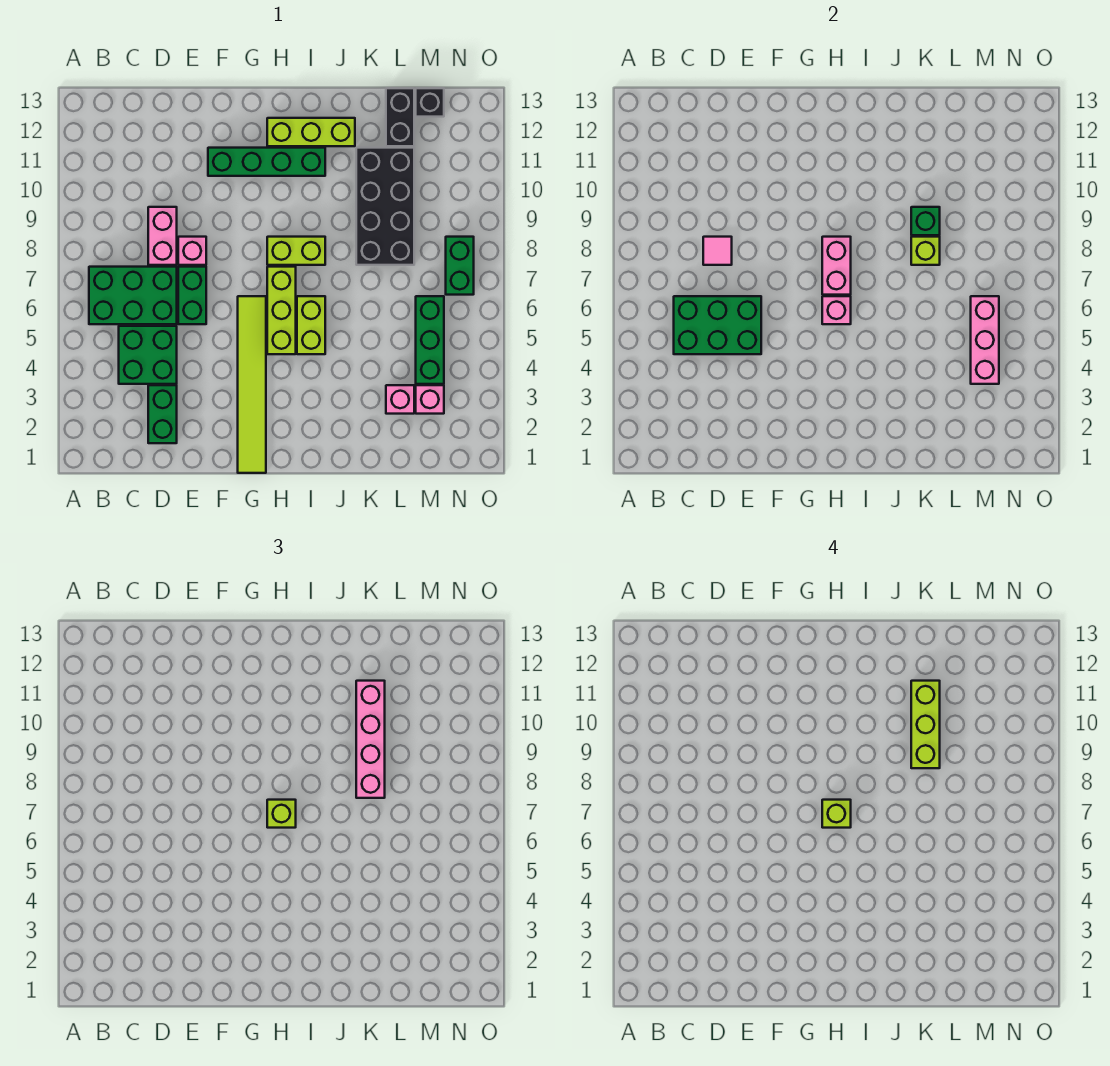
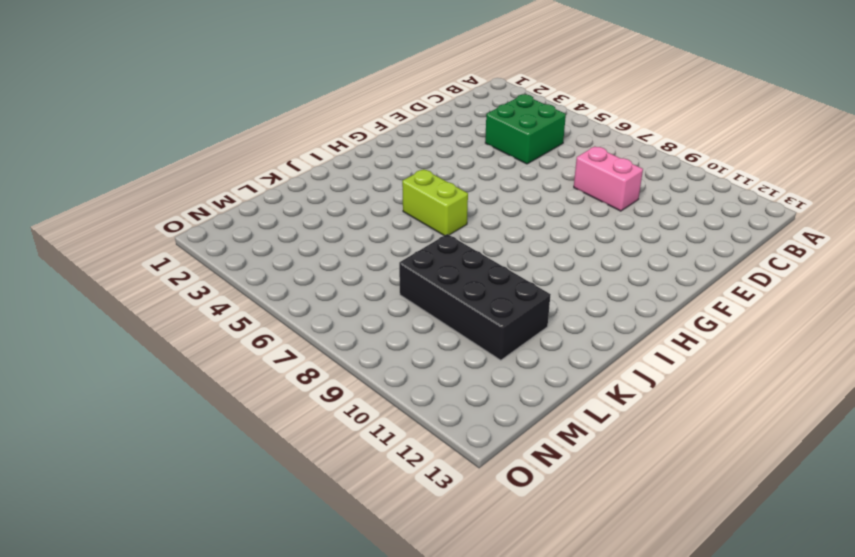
none -> green 2x3 brick [89,267,177,324]
none -> green 1x2 brick [148,385,177,443]
none -> green 1x2 brick [178,267,206,324]
none -> pink 1x1 brick [178,237,206,265]

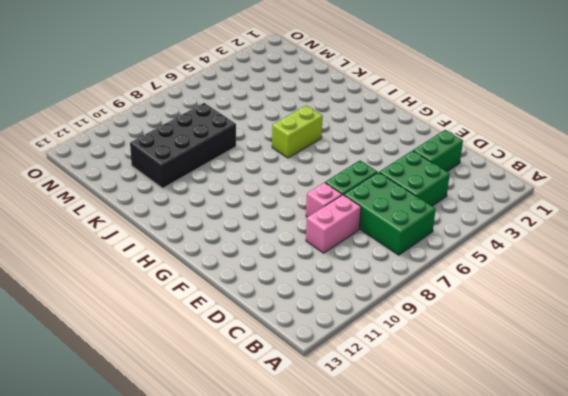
none -> green 1x4 brick [208,148,325,176]
none -> lime 1x6 tile [238,296,266,473]
none -> lime 1x3 brick [267,267,296,354]
none -> lime 1x2 brick [267,237,325,265]

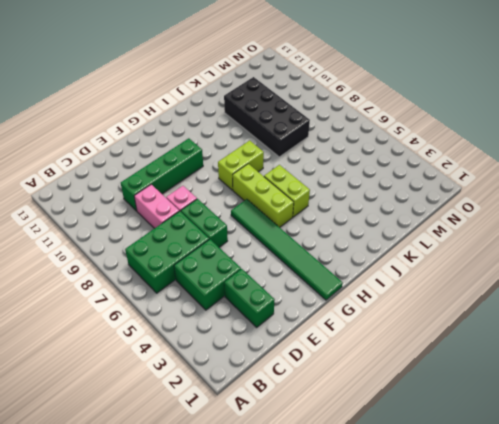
green 1x4 brick [121,138,203,211] -> green 1x4 brick moved to [208,148,325,176]
green 1x6 tile [231,199,343,300] -> lime 1x6 tile [238,296,266,473]
none -> lime 1x3 brick [267,118,355,146]
none -> pink 1x1 brick [386,385,414,414]
none -> black 1x2 brick [386,88,414,146]
none -> pink 1x1 brick [416,385,444,414]

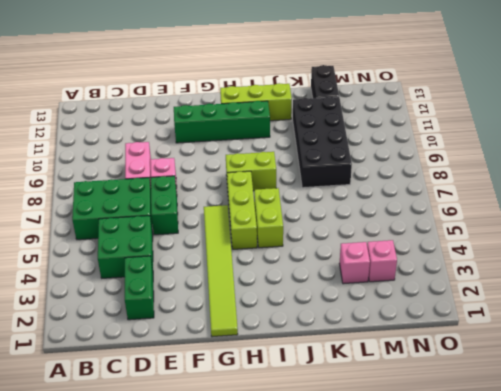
none -> green 1x3 brick [416,296,444,384]
none -> black 1x1 brick [416,88,444,117]
none -> green 1x2 brick [446,237,474,295]
none -> green 2x3 brick [674,296,761,354]

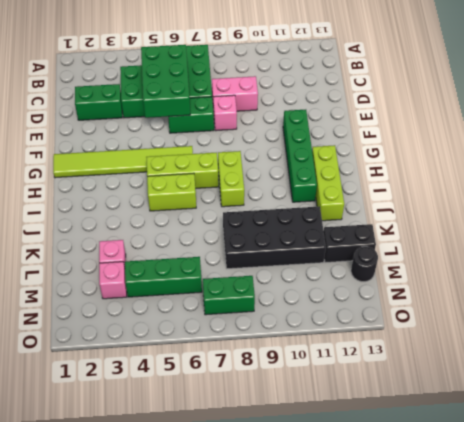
black 1x1 round brick [351,246,378,282] -> black 1x1 brick [416,88,444,117]
none -> pink 1x1 tile [703,237,732,265]
none -> pink 1x1 brick [822,296,851,324]
none -> pink 1x2 brick [822,237,851,295]
none -> lime 1x1 brick [911,237,940,265]

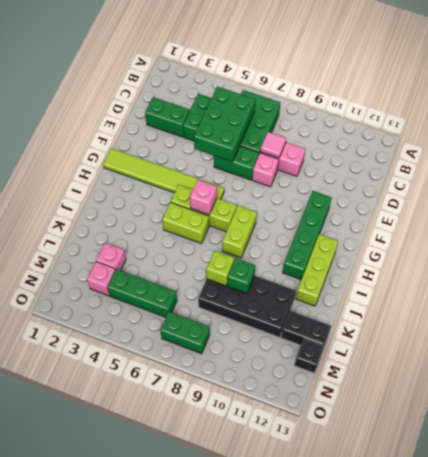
none -> pink 1x2 brick [822,237,851,295]
none -> pink 1x3 brick [971,296,999,384]
none -> lime 1x1 brick [267,800,296,828]
none -> pink 1x4 brick [356,681,385,798]

